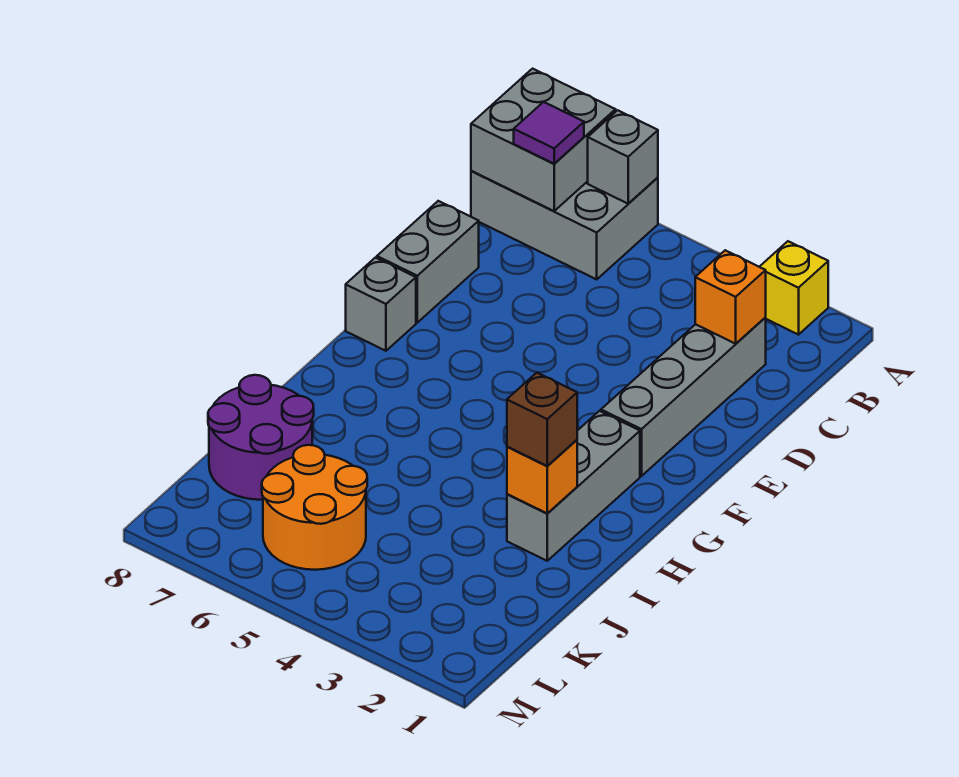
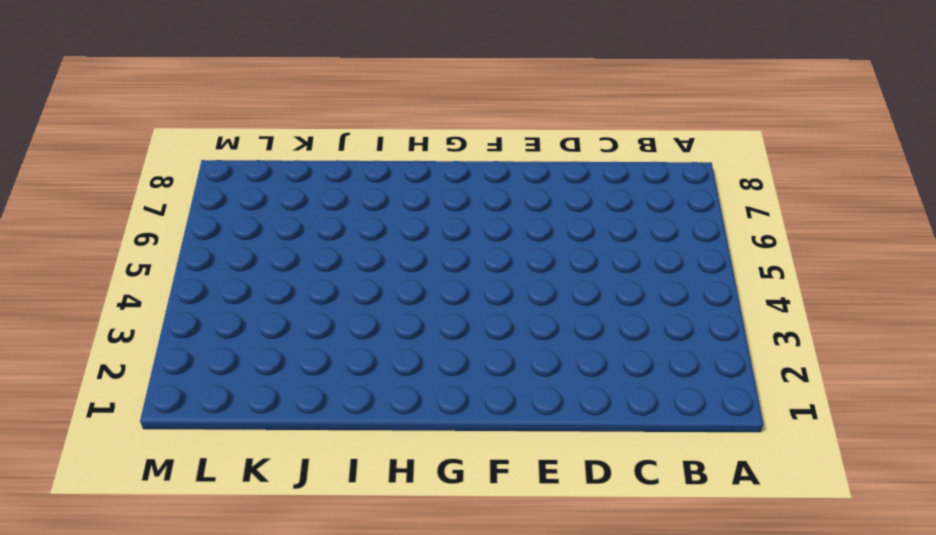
none -> yellow 1x1 brick [760,241,828,335]
none -> grey 2x3 brick [471,171,658,279]
none -> grey 1x4 brick [601,318,766,476]

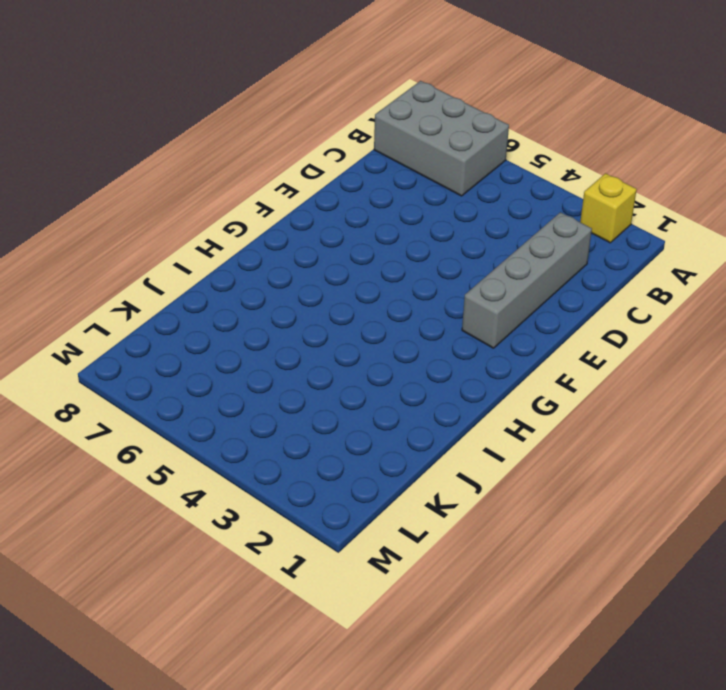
none -> grey 1x2 brick [377,201,479,322]
none -> grey 1x1 brick [346,258,416,351]
none -> grey 1x3 brick [507,411,640,561]

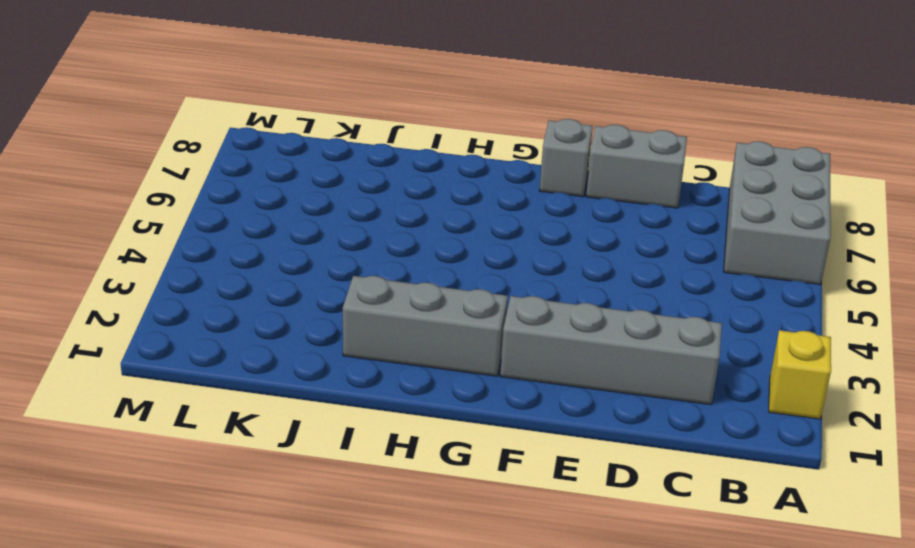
none -> purple 2x2 round brick [208,375,314,500]
none -> orange 2x2 round brick [262,445,367,570]
none -> grey 1x1 brick [588,110,658,204]

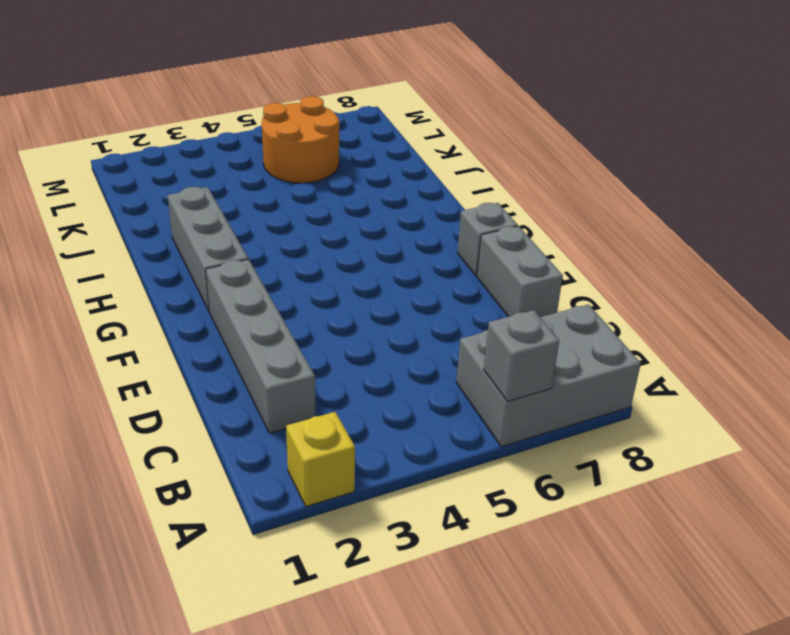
none -> purple 2x2 round brick [208,375,314,500]
none -> grey 2x2 brick [471,69,616,211]
none -> orange 1x1 brick [695,250,766,344]

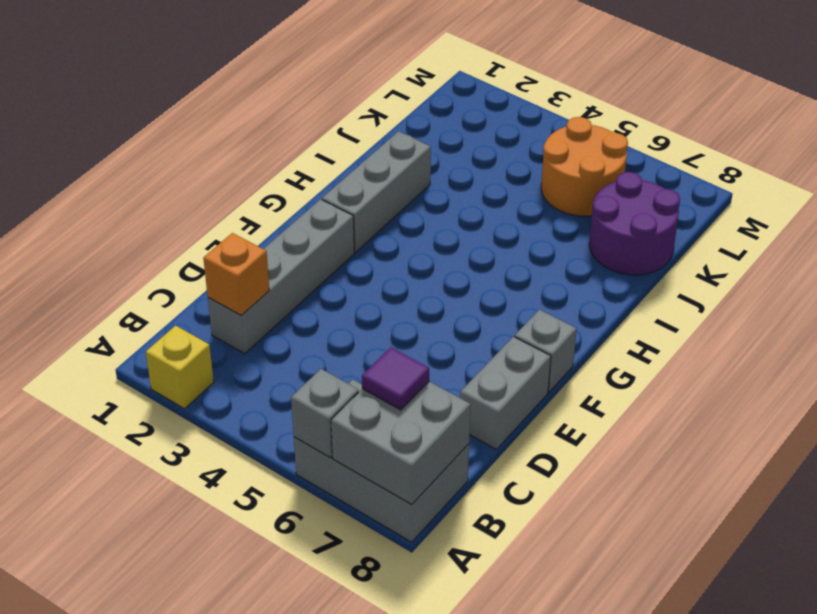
none -> orange 1x1 brick [507,440,577,514]
none -> brown 1x1 brick [507,373,577,466]

